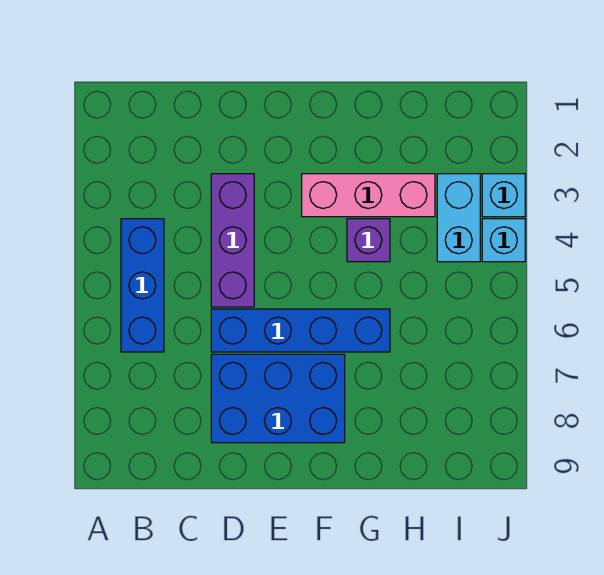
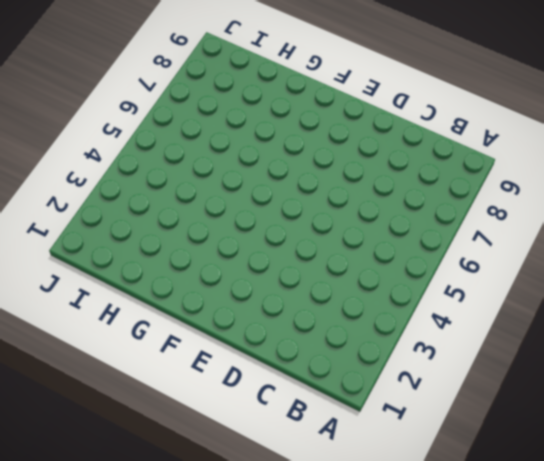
none -> blue 1x3 brick [121,219,164,352]
none -> purple 1x3 brick [211,174,254,307]

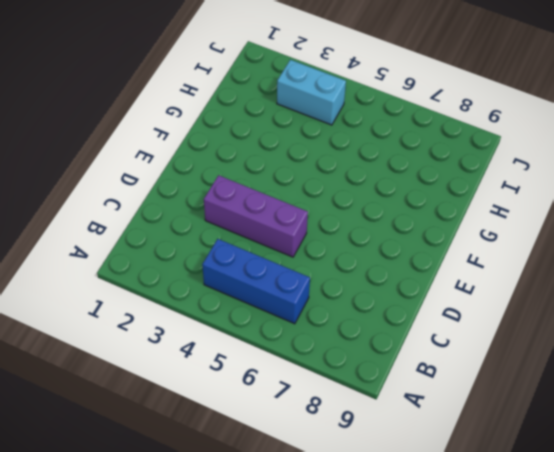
none -> blue 1x4 brick [211,309,390,352]
none -> blue 2x3 brick [211,354,345,443]

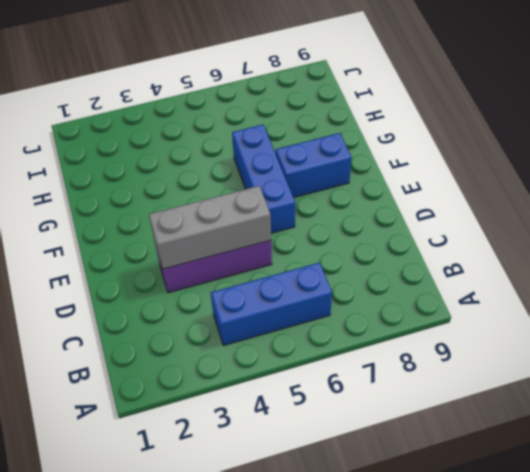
grey 1x3 brick [149,186,271,269] -> none
blue 1x3 brick [232,125,295,233] -> blue 1x4 brick [211,309,390,352]
blue 1x2 brick [275,133,352,198] -> blue 2x3 brick [211,354,345,443]
none -> pink 1x3 brick [302,174,435,217]
none -> purple 1x1 brick [347,219,390,262]

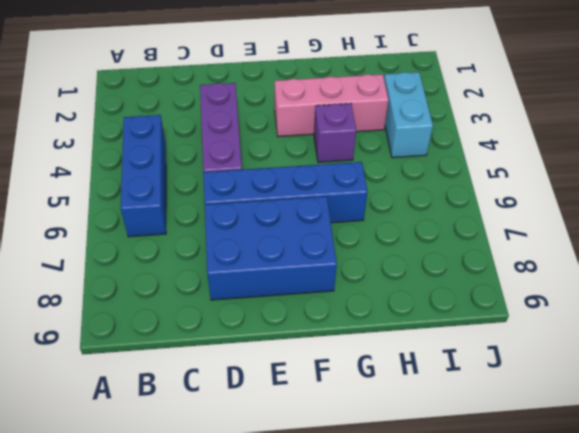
none -> cyan 1x1 brick [482,174,525,217]
none -> cyan 1x1 brick [482,219,525,262]

